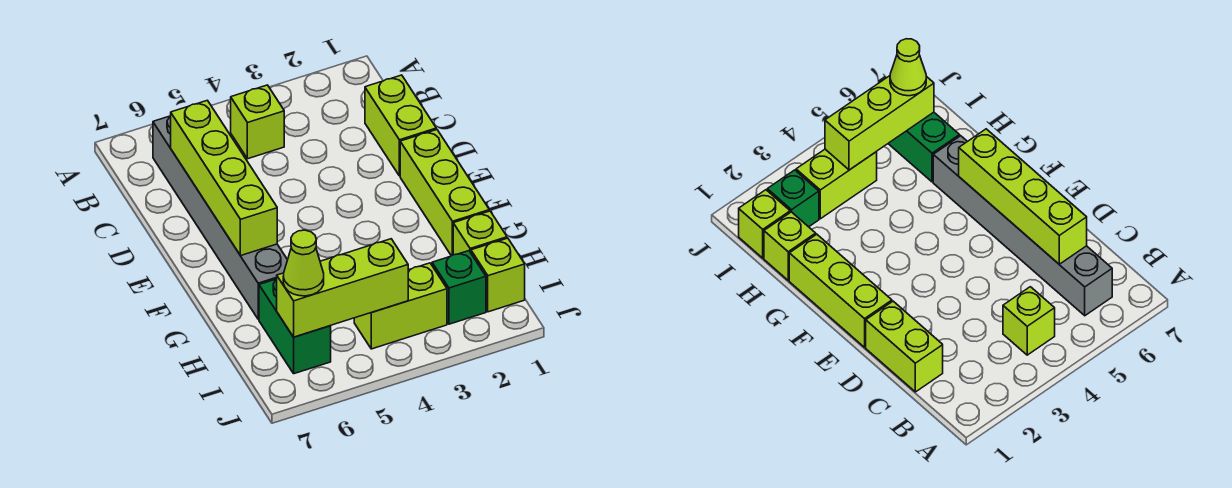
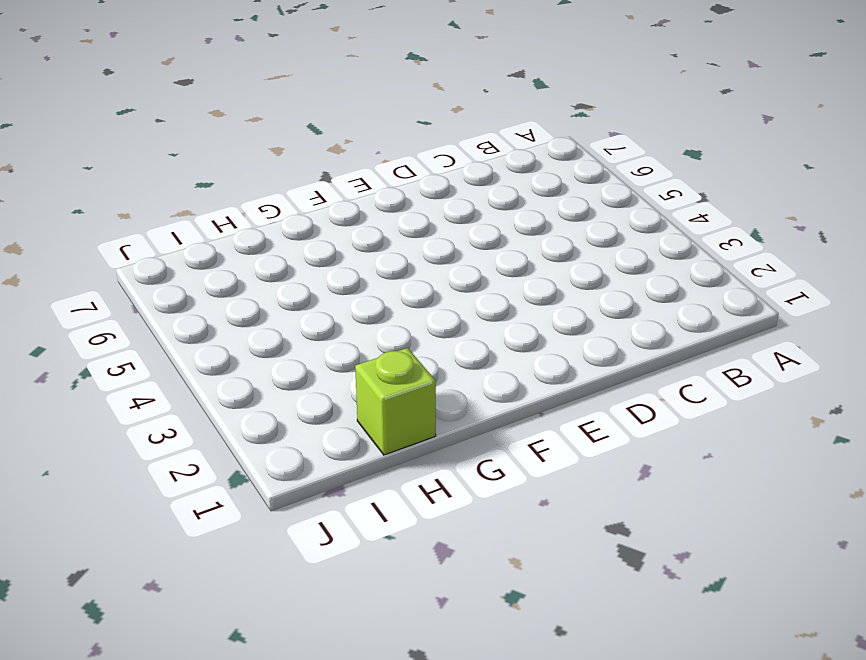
none -> lime 1x1 brick [231,85,284,159]
none -> grey 1x6 brick [153,116,287,319]
none -> lime 1x2 brick [365,75,436,176]

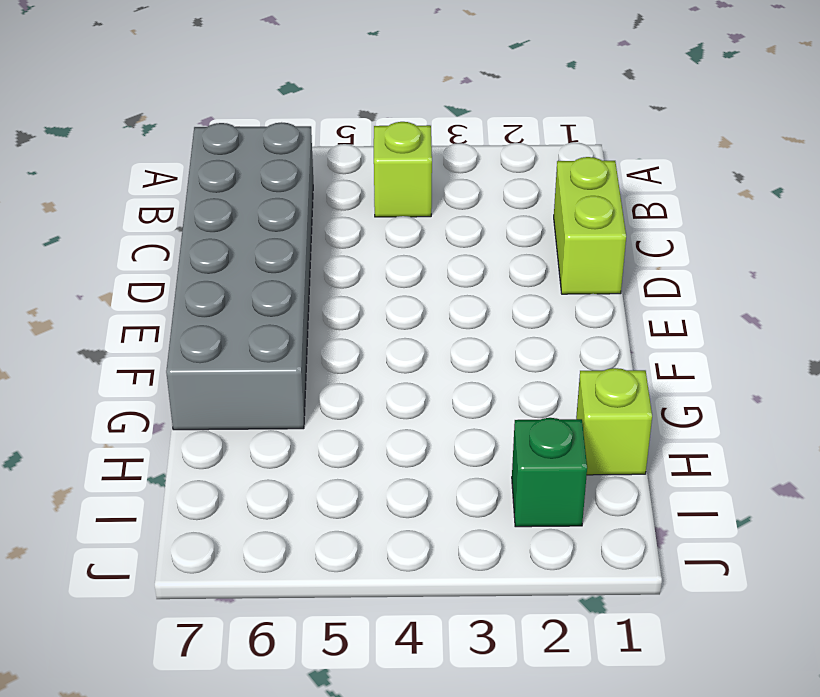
grey 2x6 brick [166,122,313,430] -> grey 1x6 brick [153,116,287,319]
none -> lime 1x3 brick [400,130,489,256]
none -> green 1x2 brick [259,279,331,374]
none -> lime 1x1 brick [471,238,525,312]

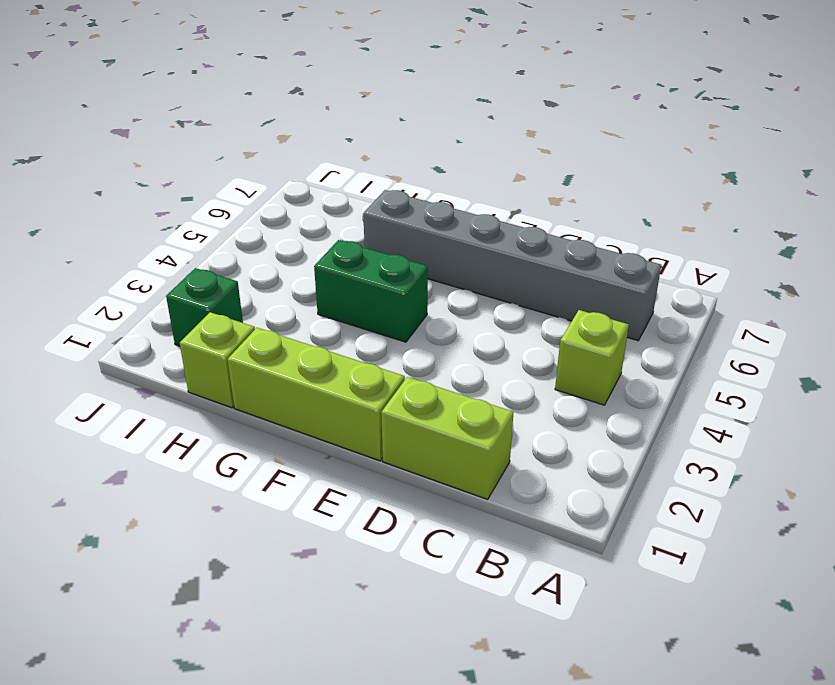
green 1x2 brick [314,240,428,342] -> green 1x2 brick moved to [259,279,331,374]
none -> lime 1x1 brick [471,238,525,312]
none -> lime 1x2 brick [354,263,447,349]
none -> lime 1x4 brick [171,100,277,256]

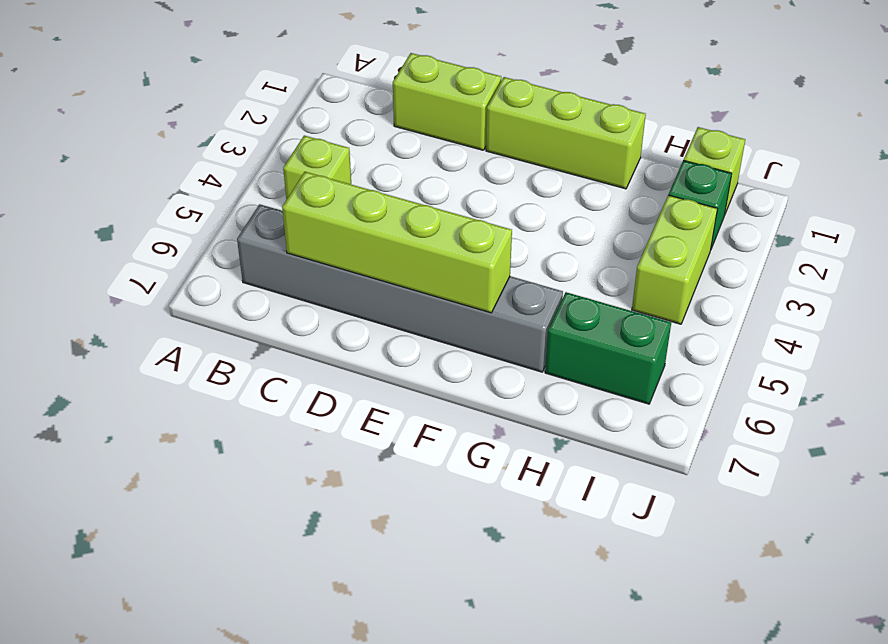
none -> lime 1x1 brick [453,211,507,255]
none -> lime 1x3 brick [277,239,408,337]
none -> lime 1x1 cone [283,230,324,296]

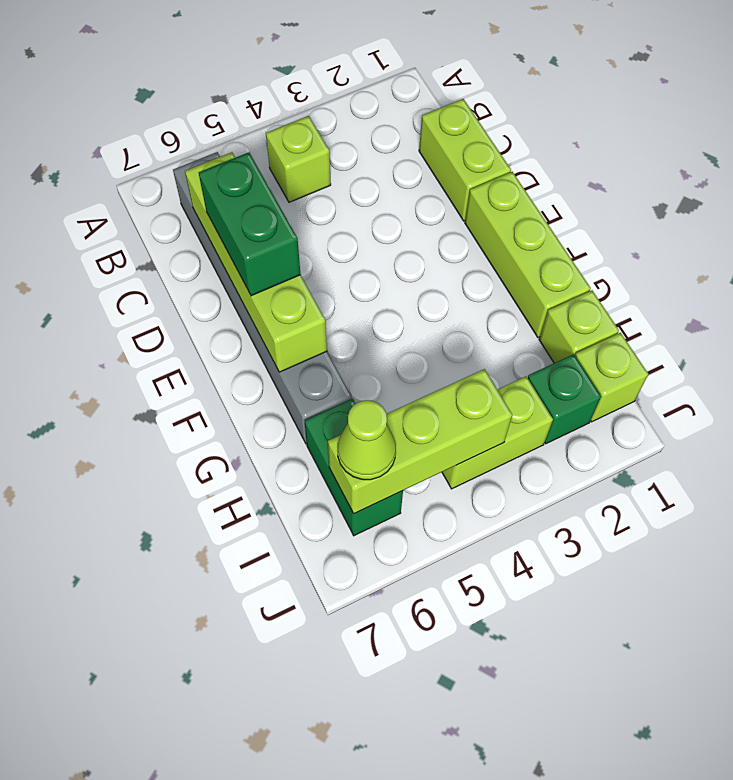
green 1x2 brick [199,152,301,296] -> none

